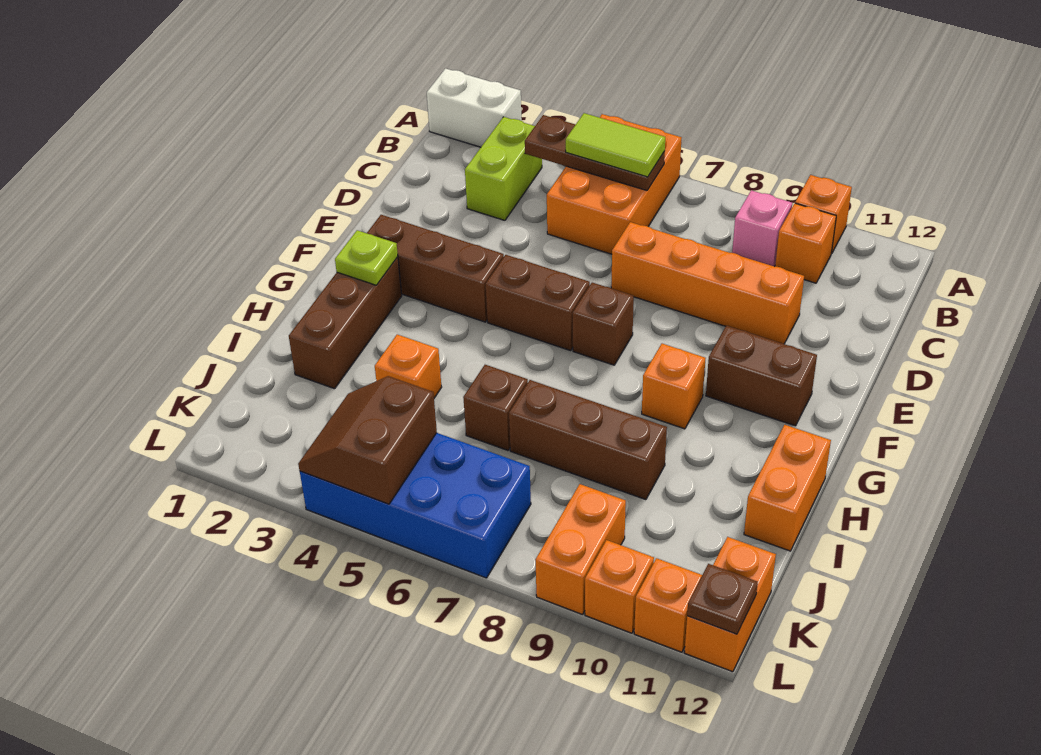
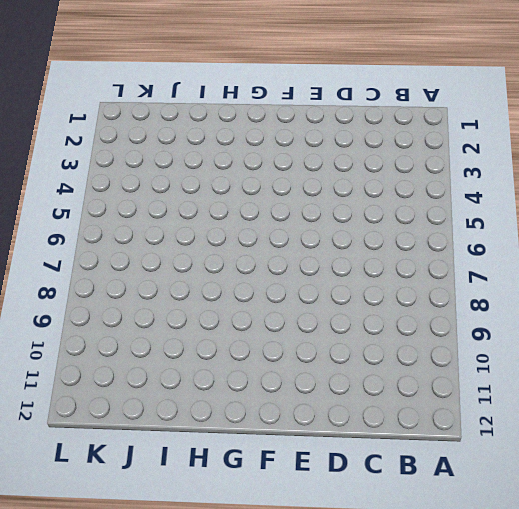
none -> white 1x2 brick [427,68,522,147]
none -> orange 2x3 brick [547,114,681,254]
none -> orange 1x1 brick [795,175,852,254]

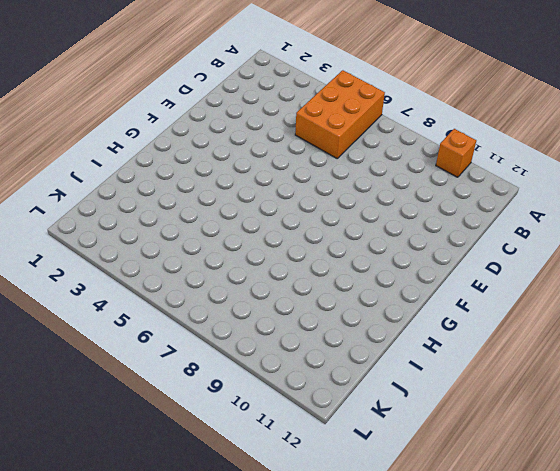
none -> white 1x2 brick [427,68,522,147]
none -> lime 1x2 brick [465,117,542,220]
none -> pink 1x1 brick [732,190,792,267]

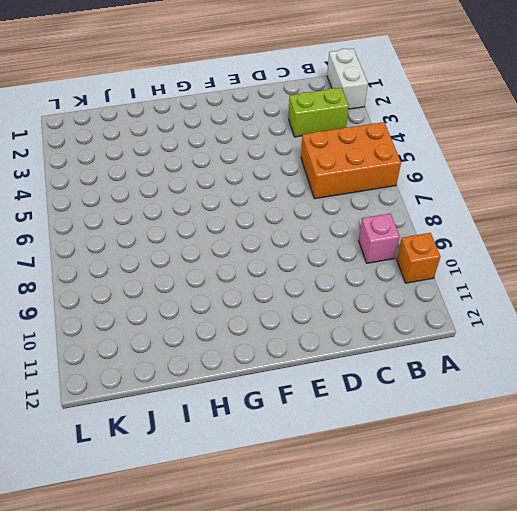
none -> orange 1x1 brick [775,203,836,283]
none -> orange 1x4 brick [611,222,804,344]
none -> brown 1x3 brick [367,215,504,322]

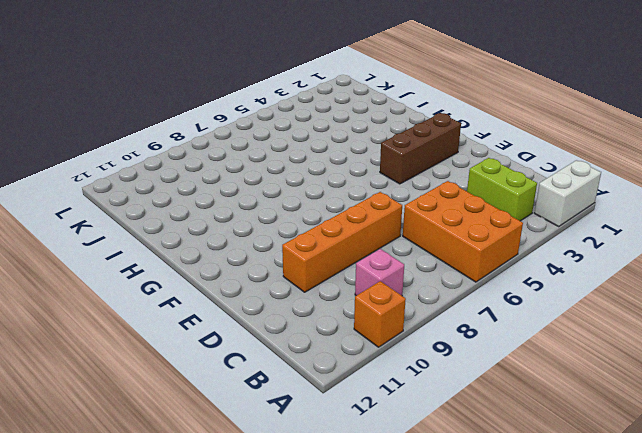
none -> orange 1x1 brick [775,203,836,283]
none -> brown 1x2 brick [486,255,590,351]
none -> brown 1x1 brick [573,282,634,365]

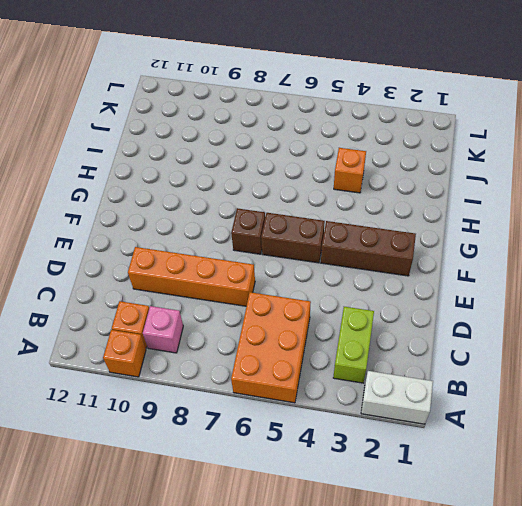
none -> brown 1x2 brick [706,326,817,426]
none -> brown 1x3 brick [289,257,402,389]
none -> orange 1x1 brick [642,344,706,429]

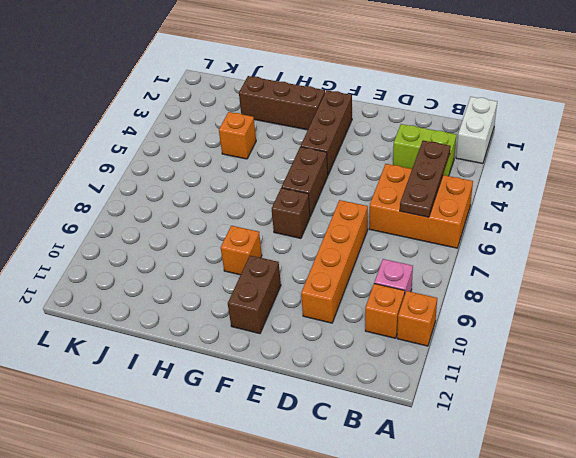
none -> orange 1x2 brick [744,425,831,551]
none -> brown 1x1 brick [463,365,528,450]
none -> brown 1x3 brick [509,380,667,500]

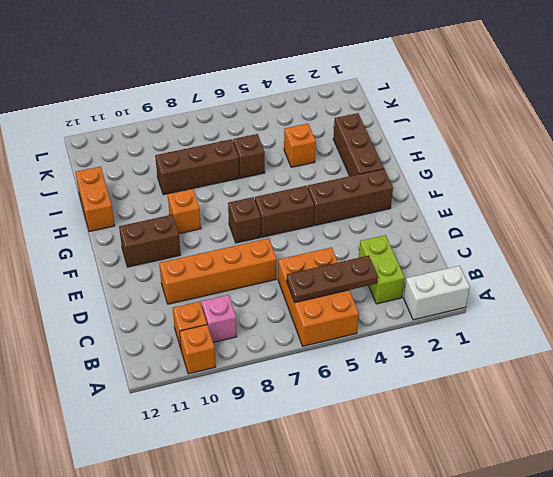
none -> blue 2x4 brick [300,433,531,578]
none -> orange 1x2 brick [536,484,626,615]
none -> orange 1x2 brick [684,537,776,672]

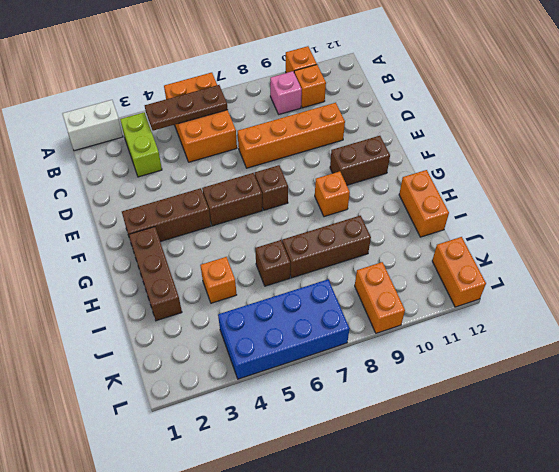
none -> orange 1x1 brick [585,540,654,633]
none -> orange 1x1 brick [634,558,702,652]
none -> lime 1x1 plate [335,230,398,285]

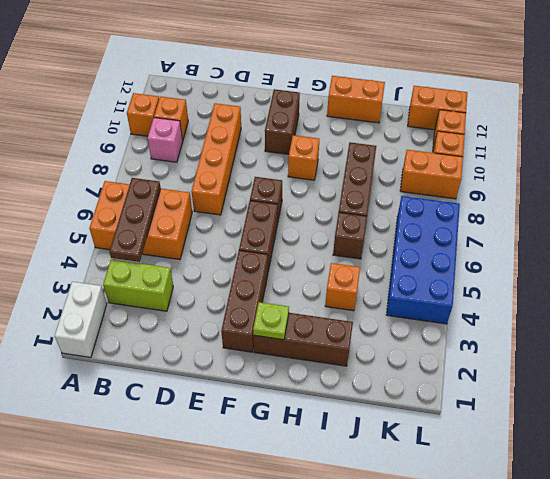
none -> brown 2x2 slope [298,376,437,504]
none -> brown 1x1 plate [687,564,758,634]
none -> lime 1x2 tile [566,113,665,177]

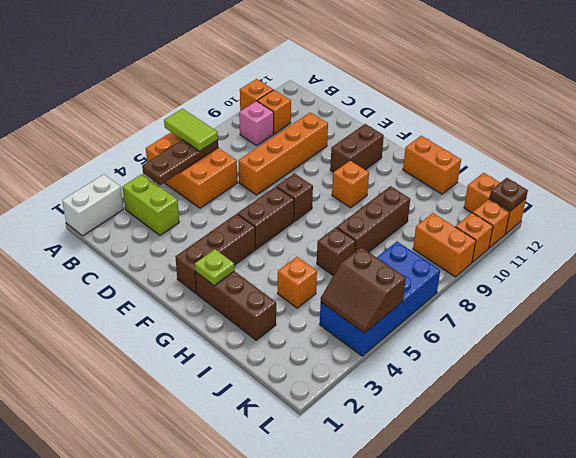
lime 1x2 tile [164,109,218,151] -> lime 1x2 tile turned to [566,113,665,177]

